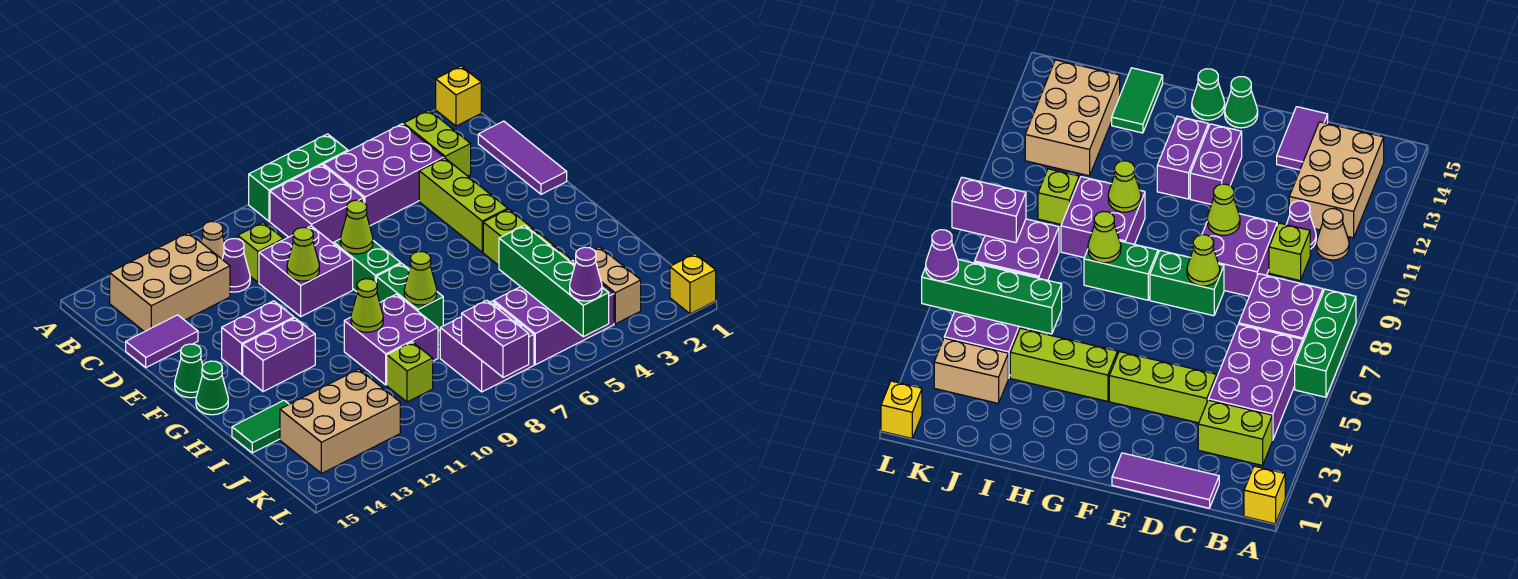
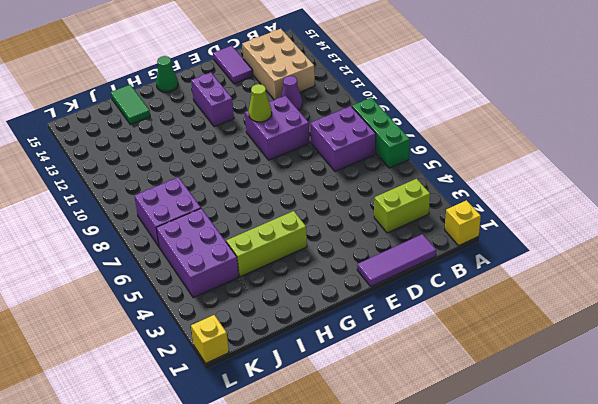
none -> purple 2x3 brick [323,124,444,226]
none -> tan 1x1 cone [201,221,224,259]
none -> lime 1x1 brick [238,223,284,283]
none -> lime 1x3 brick [419,158,508,252]

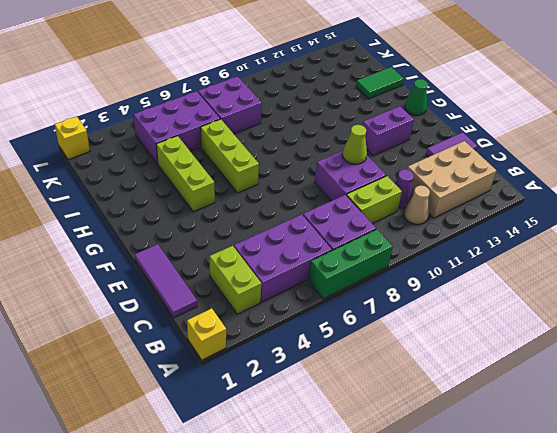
lime 1x2 brick [347,176,402,224] -> lime 1x1 brick [238,223,284,283]
lime 1x3 brick [201,119,259,193] -> lime 1x3 brick moved to [419,158,508,252]
none -> green 1x2 brick [334,239,401,292]
none -> green 1x1 cone [175,344,203,398]
none -> green 1x2 brick [376,264,443,330]
none -> purple 1x2 brick [243,318,315,392]

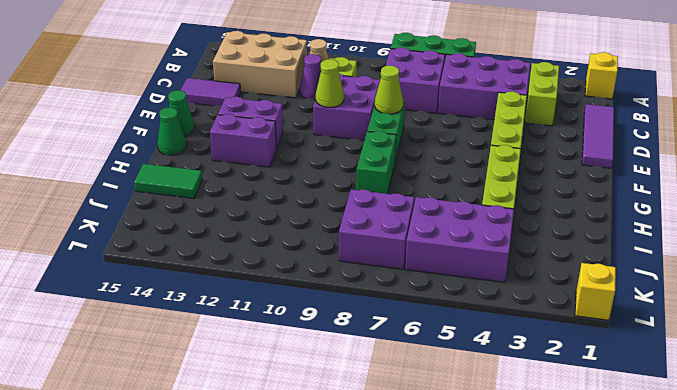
none -> purple 2x2 brick [344,294,438,385]
none -> tan 1x2 brick [574,247,641,324]
none -> lime 1x1 brick [387,342,433,402]
none -> tan 2x3 brick [280,369,400,473]

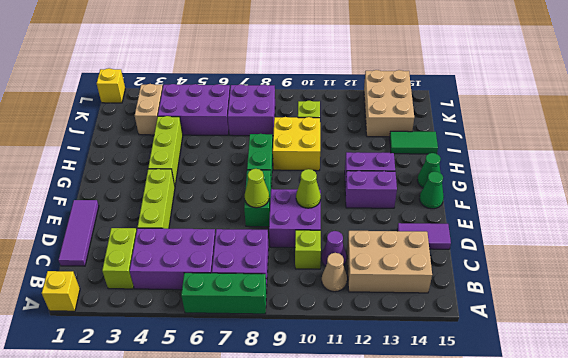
yellow 2x2 brick [273,117,320,171] -> purple 2x2 brick [344,294,438,385]
tan 2x3 brick [364,70,414,137] -> tan 2x3 brick turned to [280,369,400,473]
none -> lime 1x1 cone [404,252,437,305]
none -> lime 1x1 cone [351,279,383,332]
none -> green 1x4 brick [499,225,609,337]
none -> purple 1x2 brick [462,300,529,377]

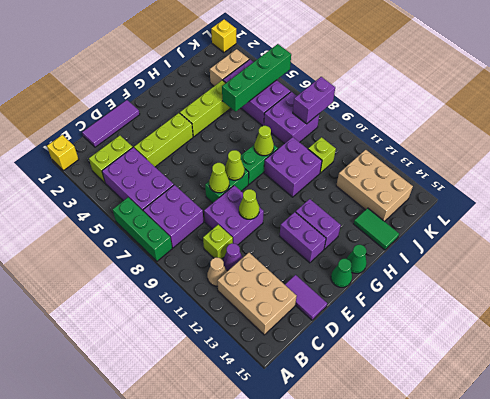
lime 1x1 cone [225,150,244,180] -> lime 1x1 cone moved to [351,279,383,332]
none -> purple 1x1 cone [570,247,602,301]

